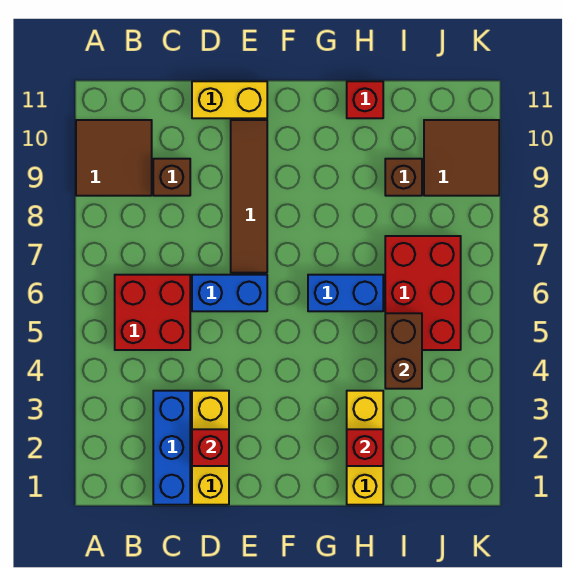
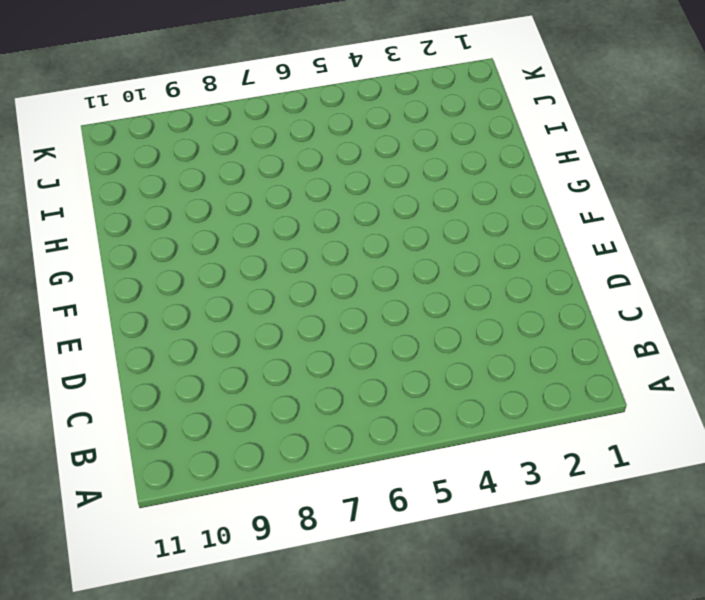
none -> brown 2x2 tile [76,120,152,196]
none -> red 2x2 brick [115,275,190,350]
none -> blue 1x3 brick [153,391,190,505]

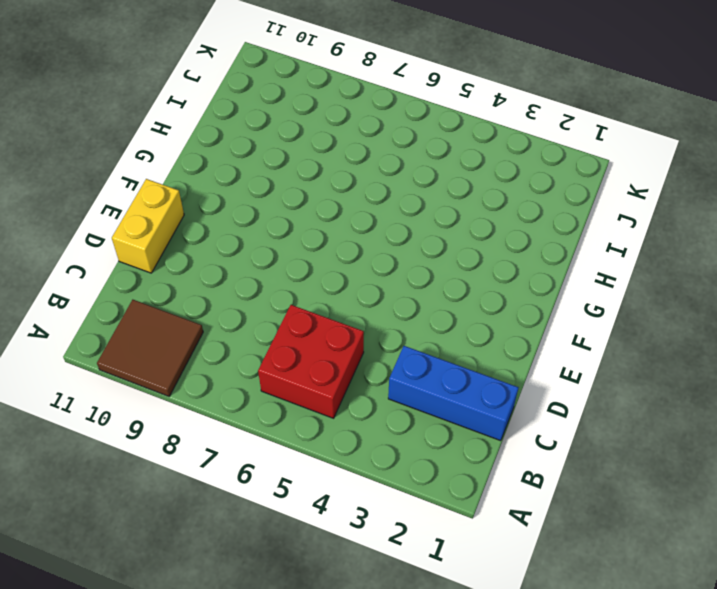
none -> brown 1x1 brick [153,159,190,196]
none -> yellow 1x3 brick [192,391,229,505]
none -> blue 1x2 brick [192,275,267,311]

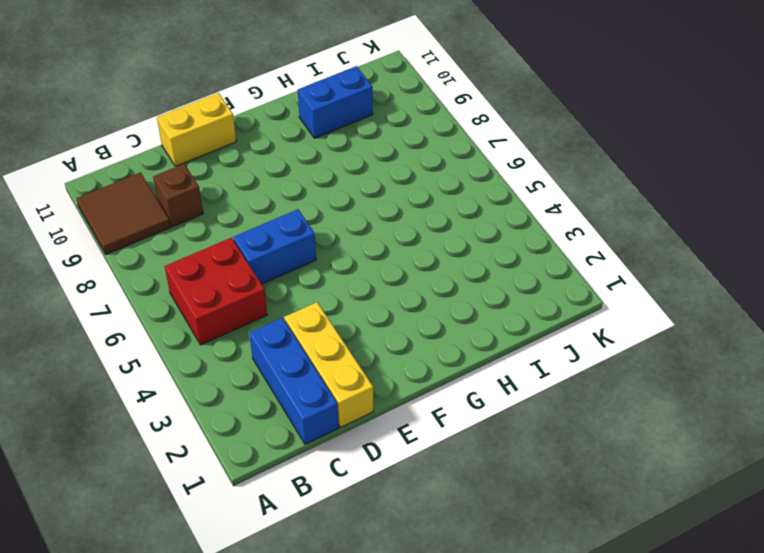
blue 1x2 brick [298,66,373,138] -> blue 1x2 brick moved to [308,275,383,311]
none -> brown 1x4 tile [231,120,267,273]
none -> yellow 1x3 brick [347,391,383,505]
none -> red 1x1 brick [347,81,383,118]

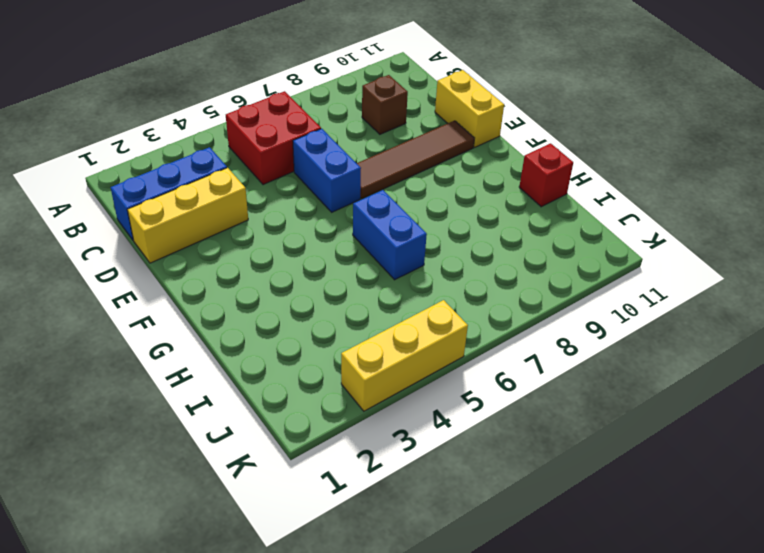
yellow 1x3 brick [341,300,468,411] -> yellow 1x3 brick moved to [347,391,383,505]
none -> brown 2x2 tile [76,120,152,196]
none -> red 2x3 brick [385,236,461,350]
none -> brown 1x1 brick [385,159,422,196]

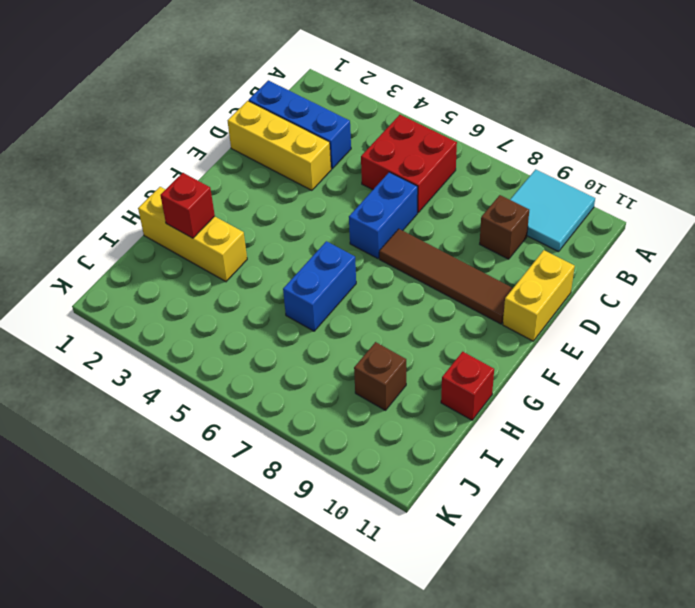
cyan 2x2 tile [510,169,595,252] -> brown 2x2 tile [76,120,152,196]
none -> red 2x3 brick [385,236,461,350]
none -> brown 2x2 tile [424,120,499,196]
none -> red 1x1 brick [192,429,229,466]

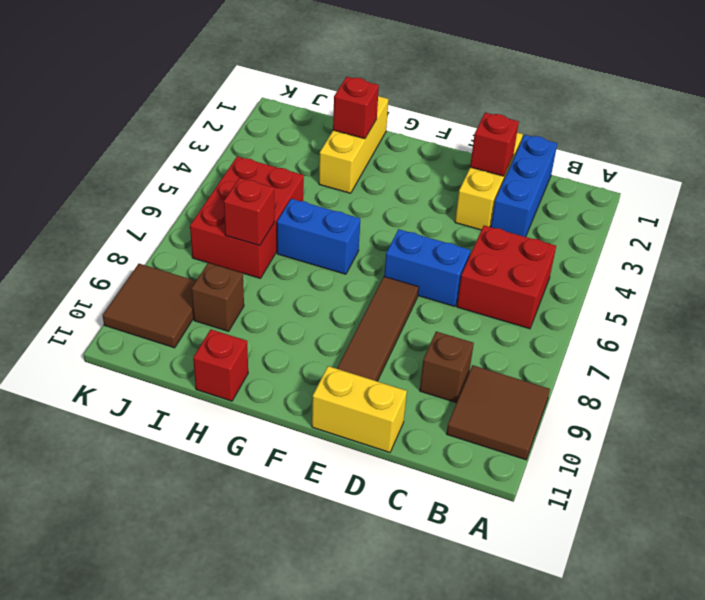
red 1x1 brick [224,178,274,246] -> none
none -> brown 1x2 brick [385,313,422,389]

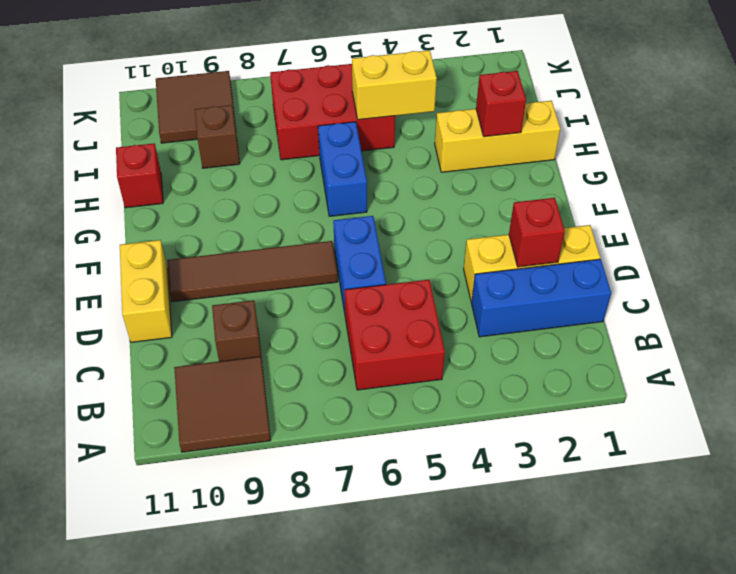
yellow 1x2 brick [352,50,437,120] -> brown 1x2 brick [385,313,422,389]

